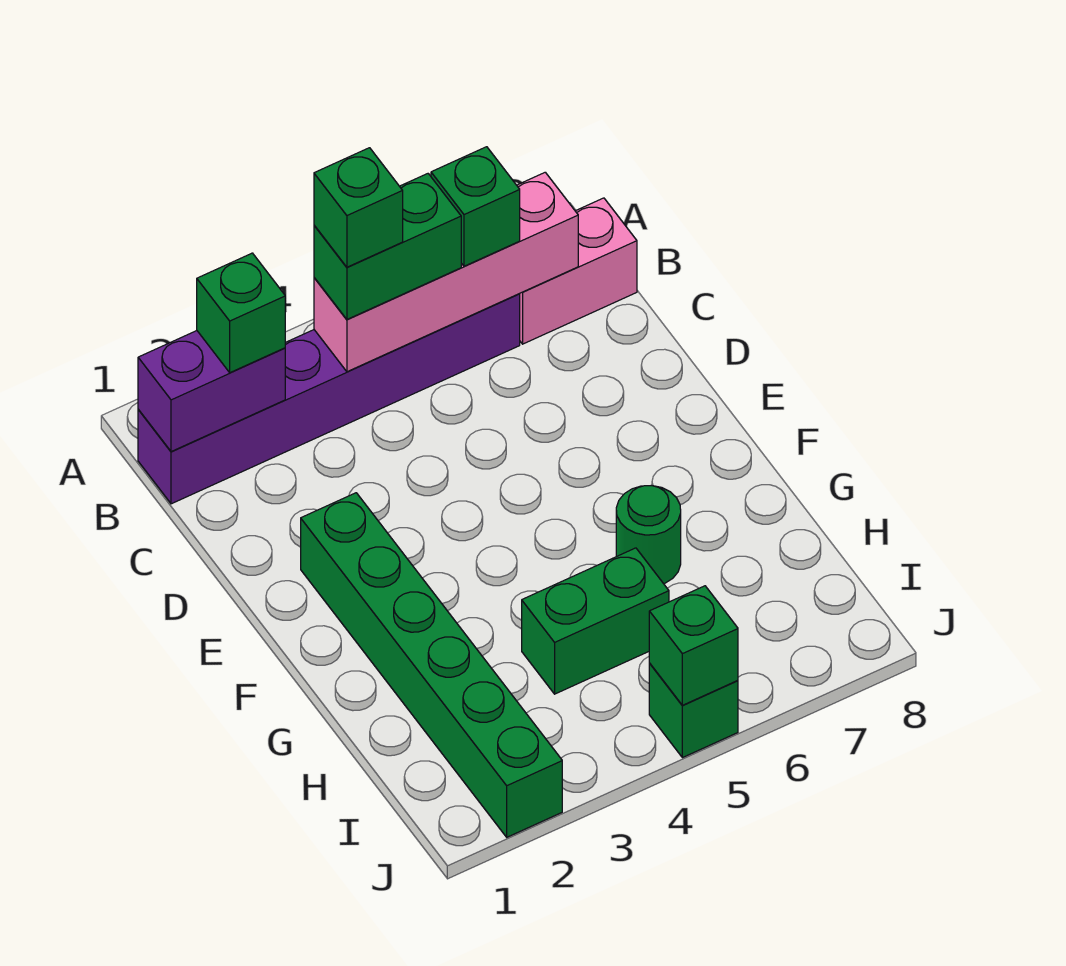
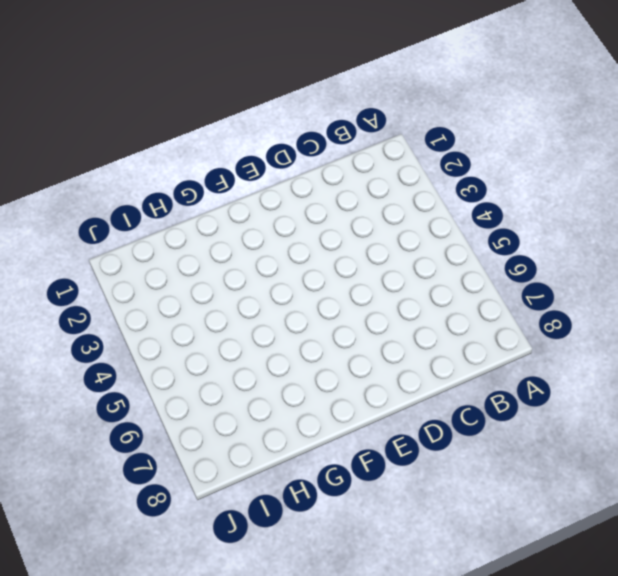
none -> purple 1x6 brick [138,294,520,504]
none -> pink 1x2 brick [520,198,637,344]
none -> green 1x6 brick [301,493,562,837]

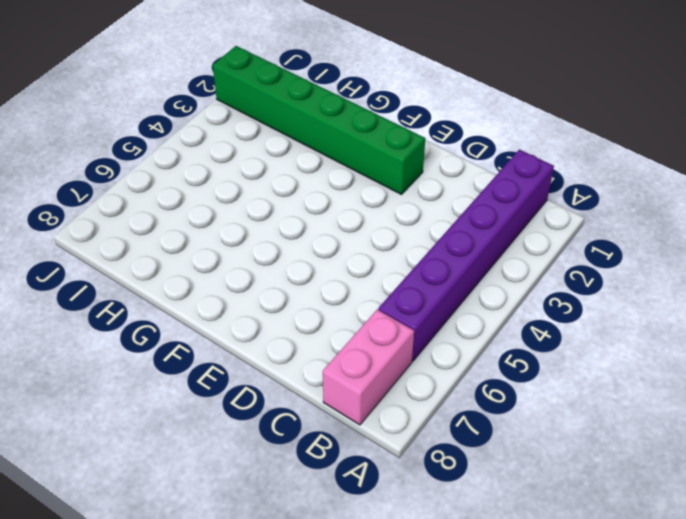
none -> green 1x1 round brick [616,486,681,584]
none -> green 1x2 brick [522,548,669,694]
none -> green 1x1 brick [649,663,738,758]

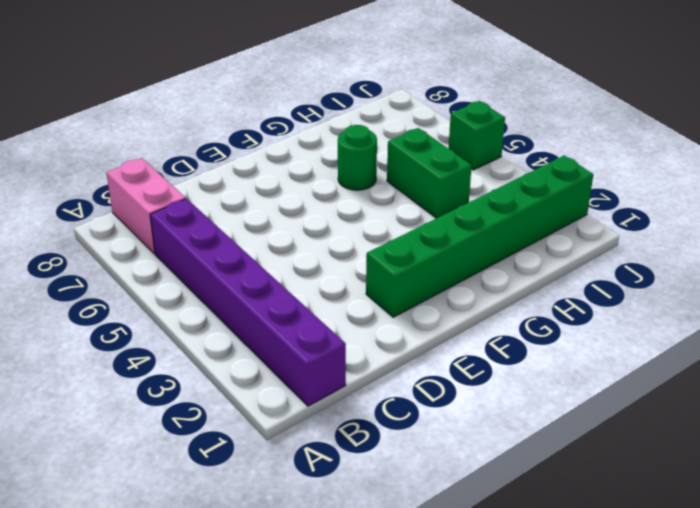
none -> purple 1x2 brick [138,331,285,452]
none -> pink 1x4 brick [314,172,578,372]
none -> green 1x1 brick [649,586,738,705]

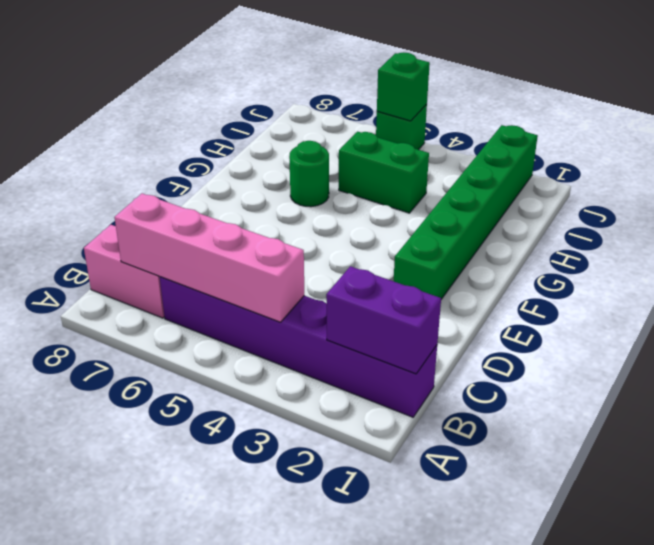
none -> green 1x1 brick [197,253,285,373]
none -> green 1x2 brick [314,174,461,319]
none -> green 1x1 brick [431,147,520,266]

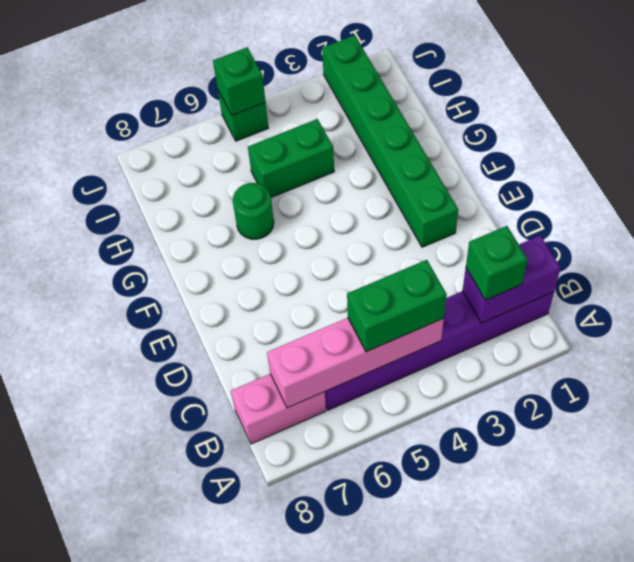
none -> green 1x1 brick [431,147,520,266]
none -> green 1x1 brick [314,148,403,267]

